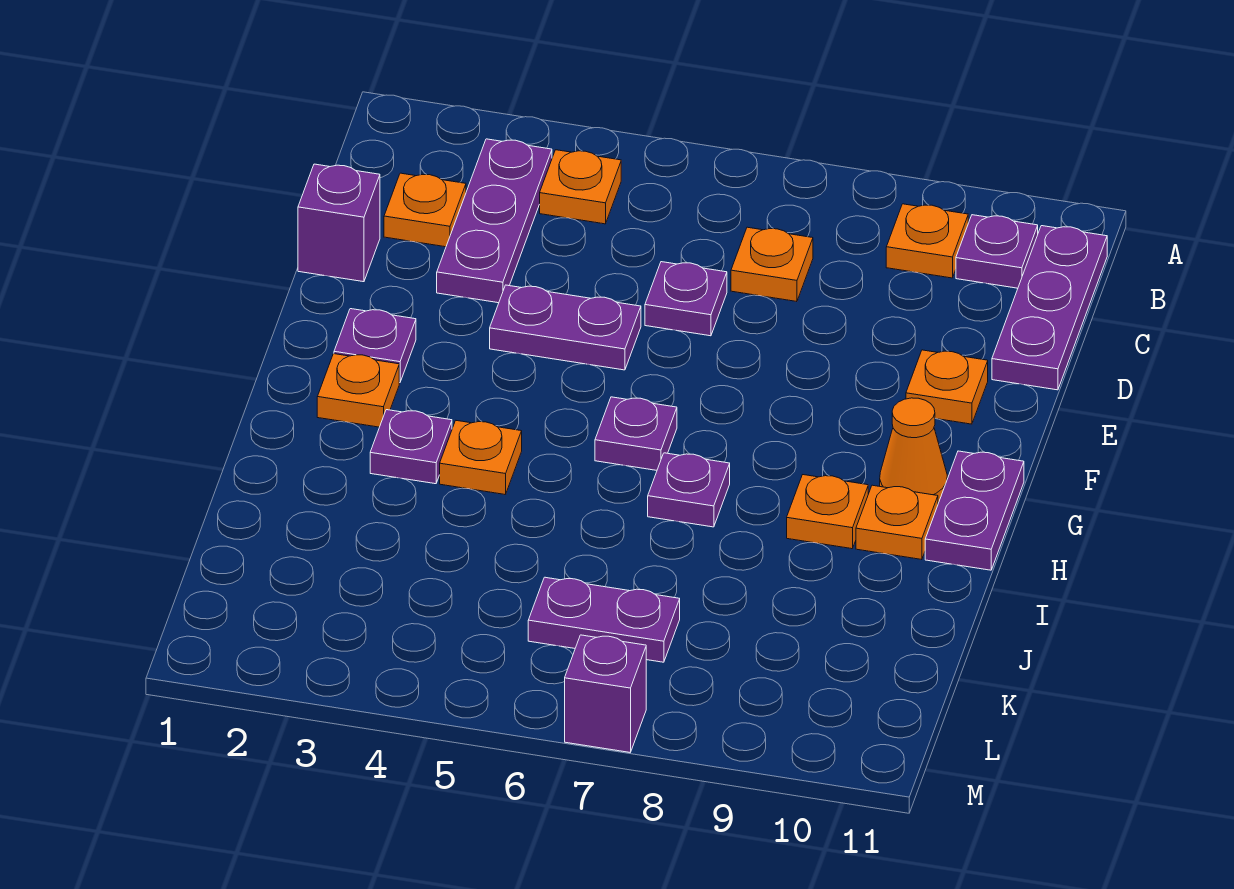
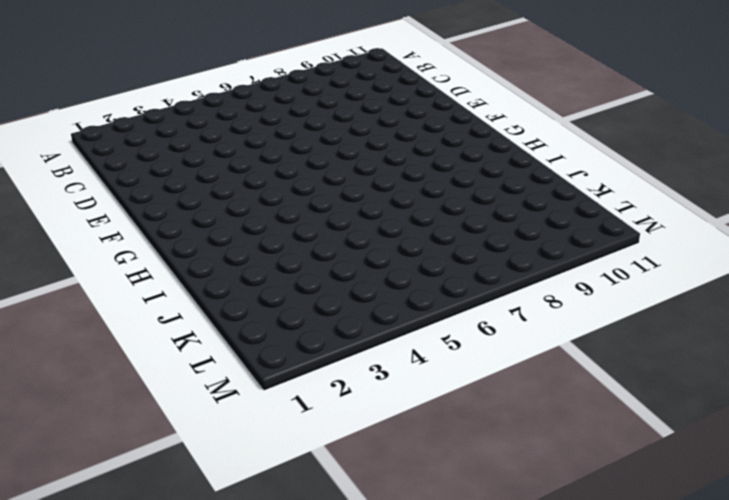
none -> purple 1x3 plate [437,139,552,303]
none -> orange 1x1 plate [540,150,621,224]
none -> orange 1x1 plate [886,204,968,278]

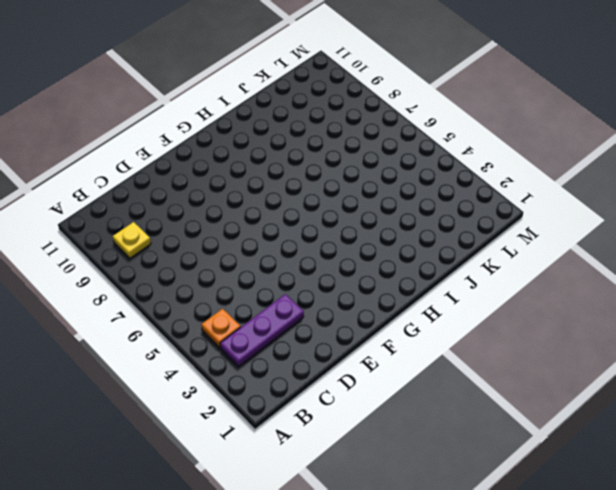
yellow 1x1 plate [113,222,151,258] -> orange 1x1 plate [886,204,968,278]
none -> purple 1x1 plate [956,215,1038,288]
none -> purple 1x3 plate [992,226,1107,390]
none -> orange 1x1 plate [384,173,466,247]

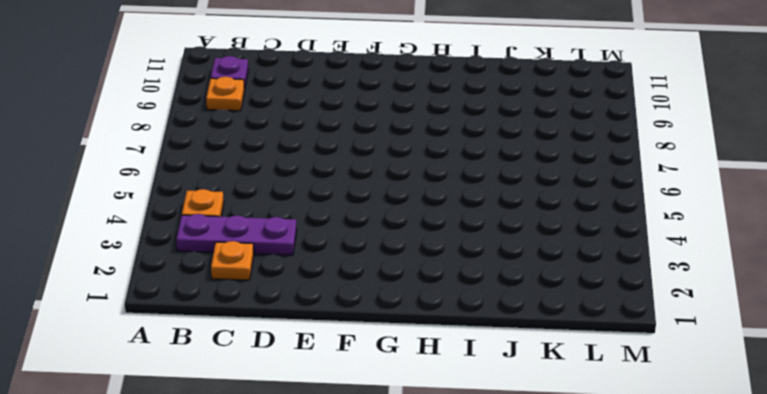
none -> purple 1x3 plate [992,226,1107,390]
none -> orange 1x1 plate [731,227,813,302]
none -> purple 1x1 brick [298,164,380,282]

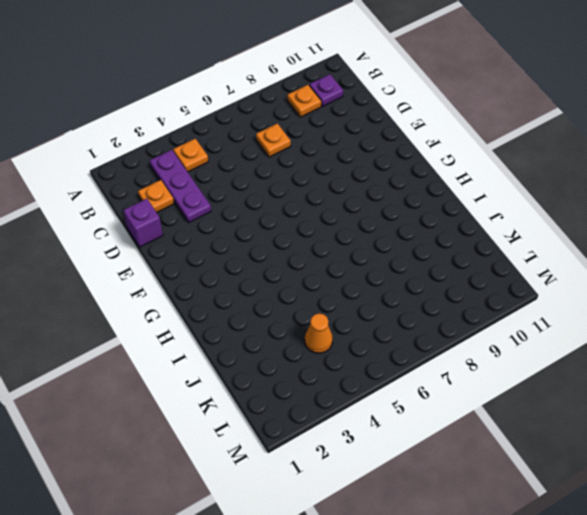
orange 1x1 cone [305,313,333,353] -> orange 1x1 cone moved to [880,398,947,503]
none -> purple 1x3 plate [992,226,1107,390]
none -> purple 1x1 plate [645,262,727,336]
none -> purple 1x2 plate [490,285,641,370]

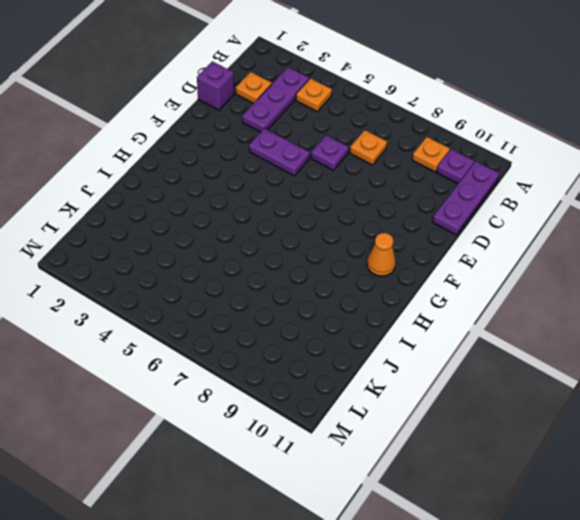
none -> orange 1x1 plate [906,350,988,424]
none -> purple 1x1 plate [334,309,416,383]
none -> orange 1x1 plate [317,354,399,427]

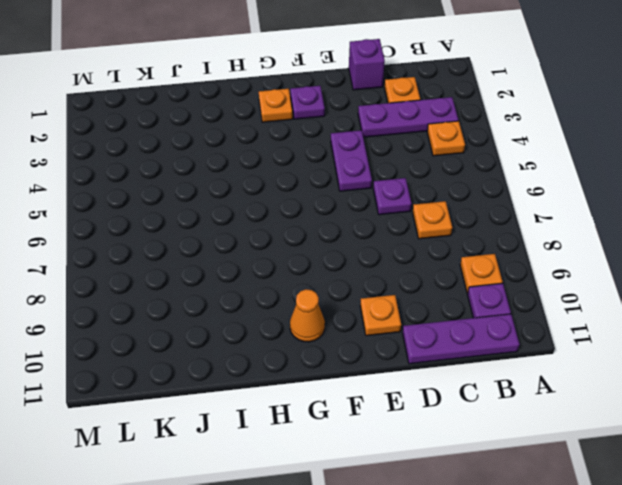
none -> purple 1x1 plate [595,397,677,470]
none -> purple 1x2 plate [925,451,1024,570]
none -> purple 1x1 plate [370,410,452,484]

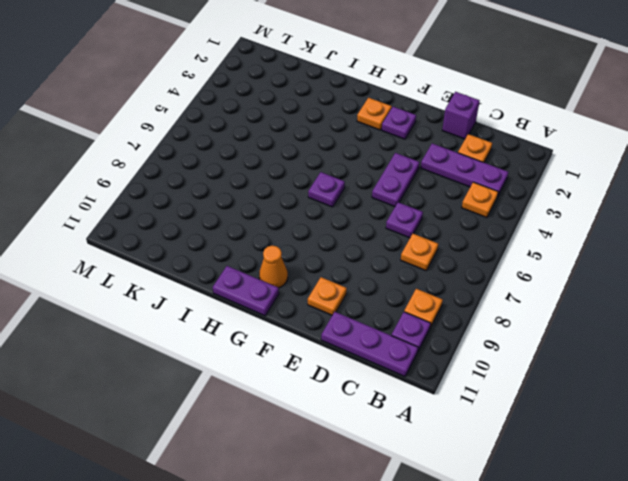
none -> purple 1x1 plate [370,410,452,484]
none -> orange 1x1 plate [440,421,522,495]
none -> purple 1x1 plate [648,453,730,527]

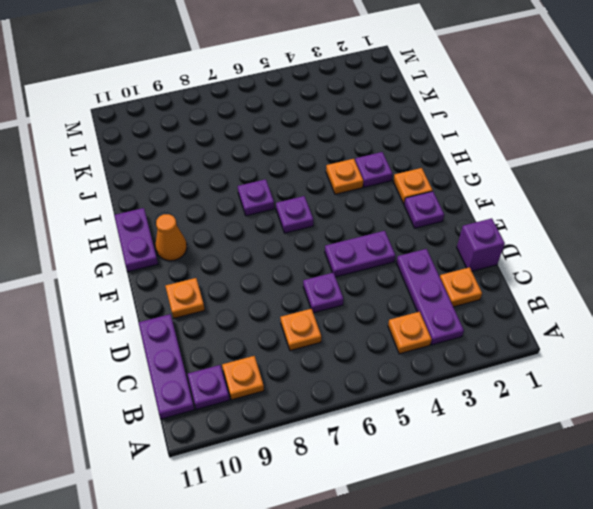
none -> orange 1x1 plate [787,475,868,549]
none -> orange 1x1 plate [856,485,938,560]
none -> purple 1x2 plate [528,577,680,662]

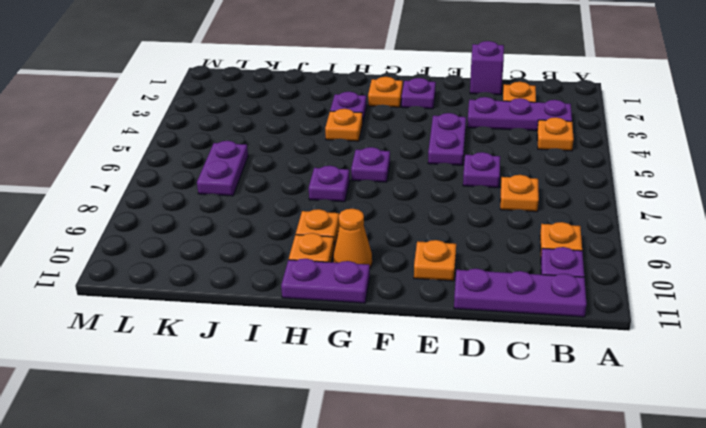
none -> purple 1x1 brick [565,635,646,752]

